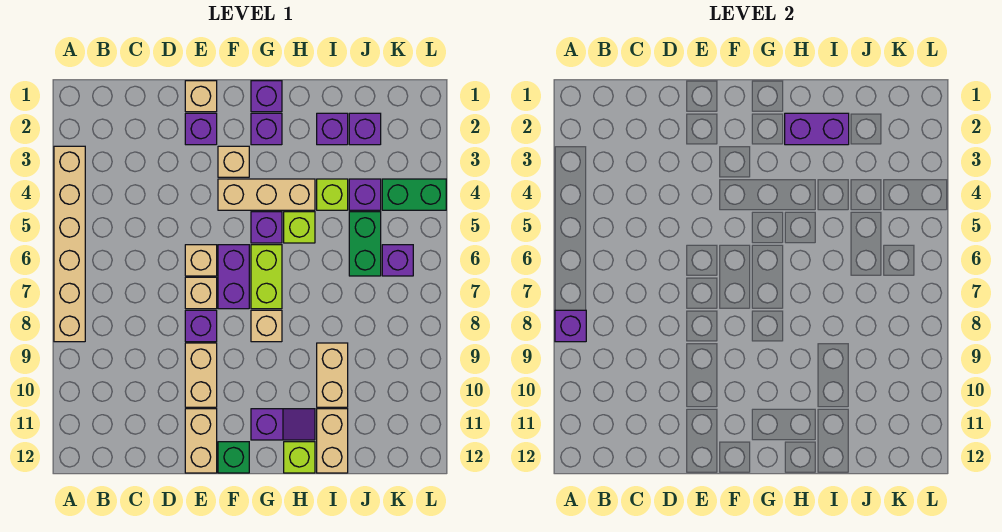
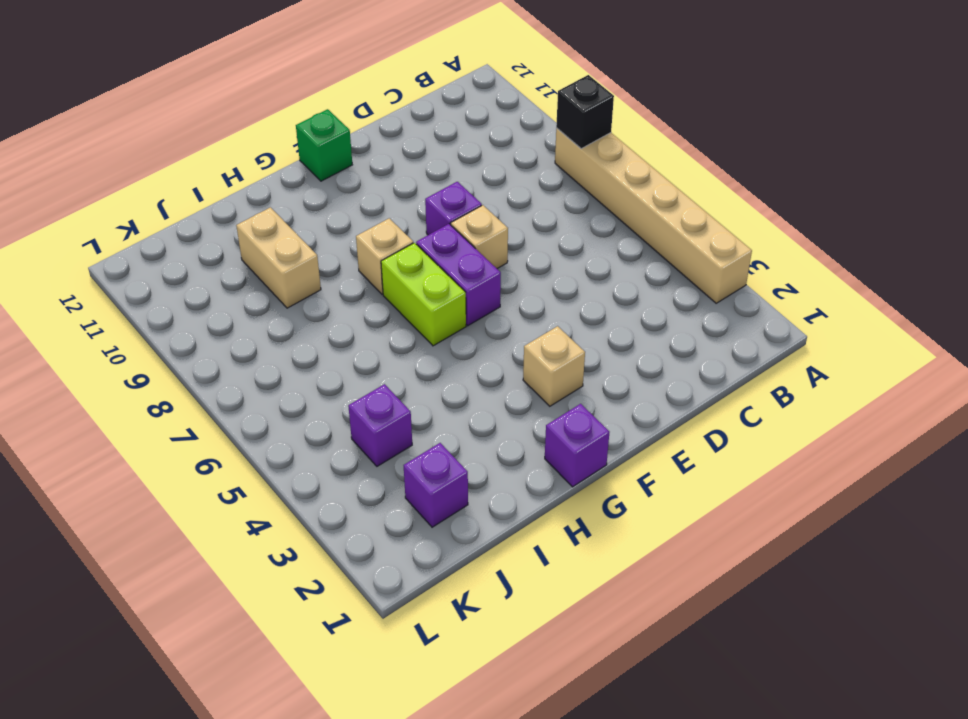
black 1x1 brick [556,75,614,149] -> purple 1x1 brick [555,310,586,342]
none -> tan 1x1 brick [185,81,217,112]
none -> purple 1x1 brick [185,113,217,145]
none -> tan 1x1 brick [185,245,217,276]
none -> tan 1x2 brick [185,343,217,407]

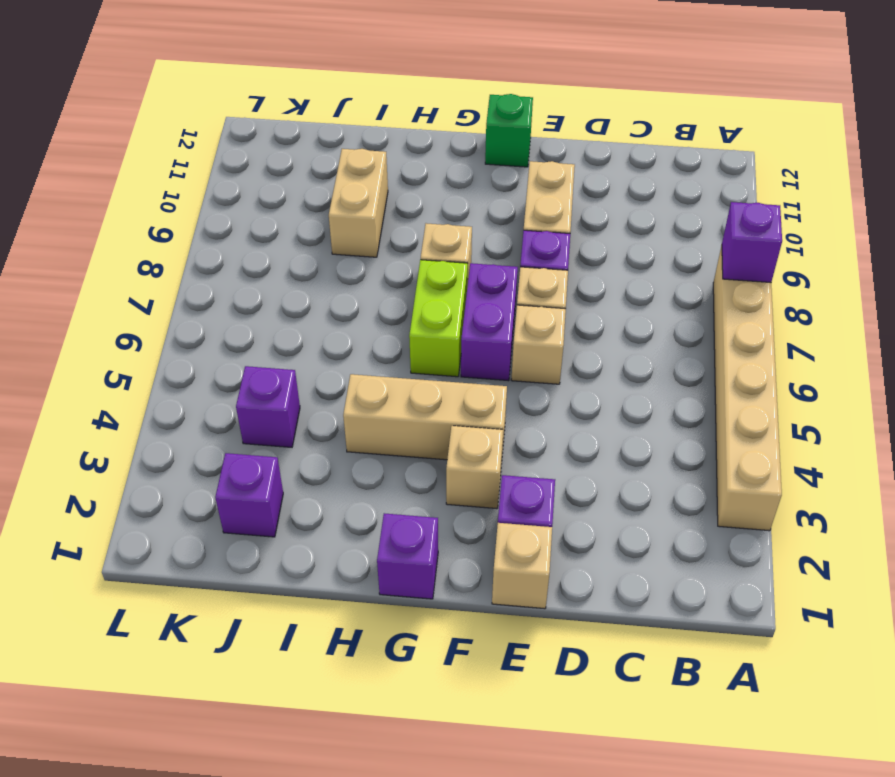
none -> tan 1x2 brick [185,409,217,473]
none -> purple 1x1 brick [251,113,282,145]
none -> purple 1x1 brick [251,212,282,243]
none -> purple 1x2 slope [251,409,315,440]

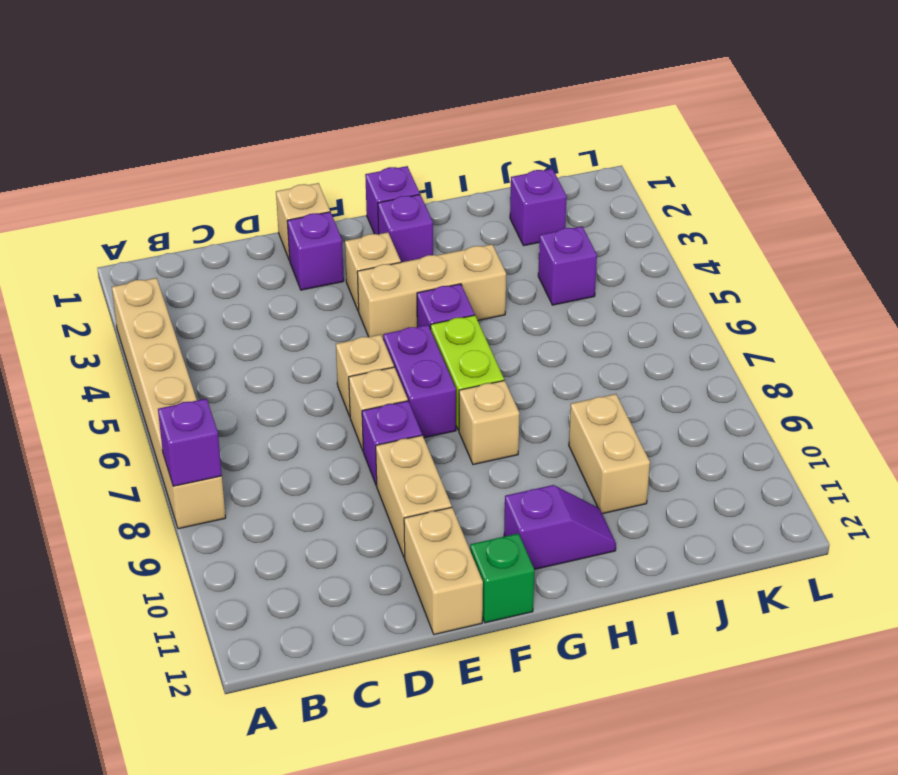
none -> lime 1x1 brick [284,212,315,243]
none -> lime 1x1 brick [284,442,315,473]
none -> purple 1x1 brick [317,113,348,145]
none -> lime 1x1 brick [317,179,348,210]

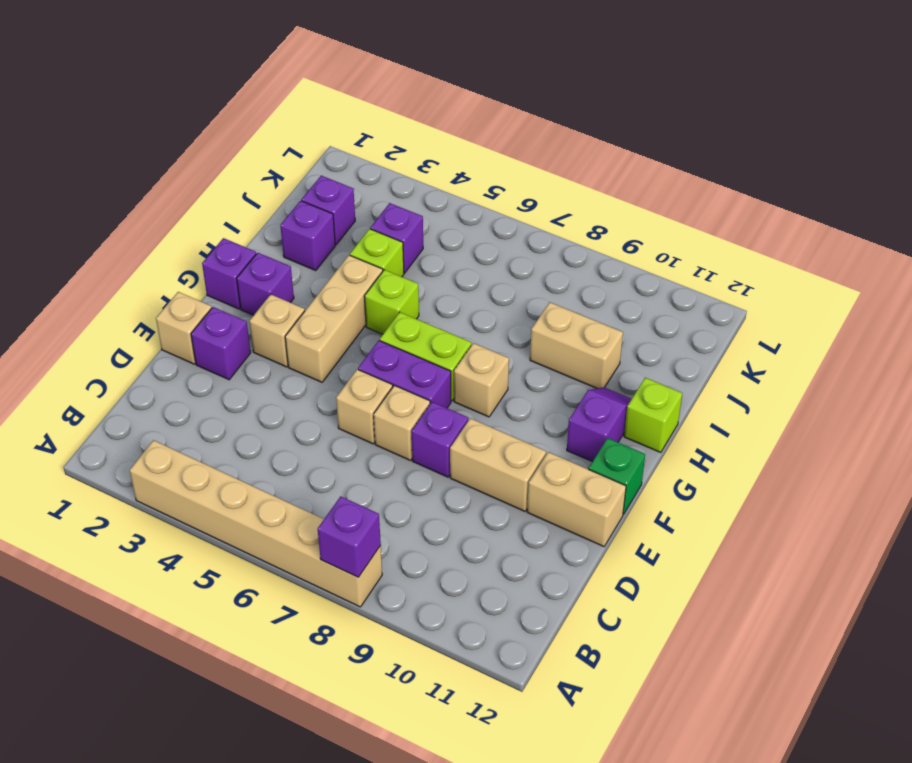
none -> purple 1x1 brick [251,212,282,243]
none -> tan 1x2 brick [317,409,348,473]
none -> green 1x2 brick [349,212,381,276]
none -> green 1x2 brick [382,179,446,210]

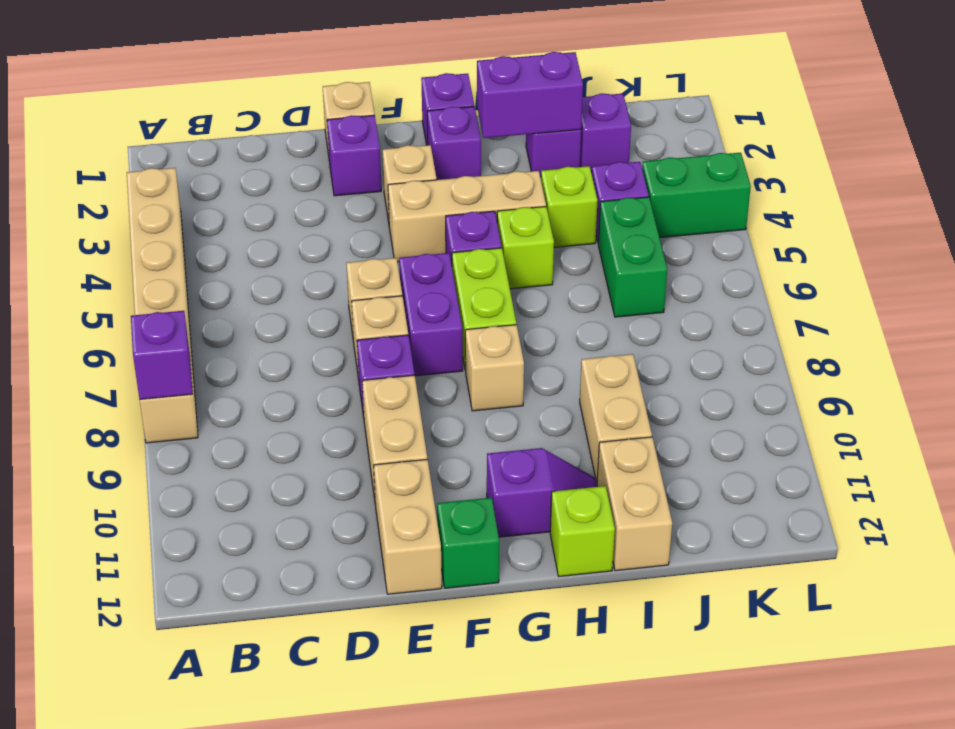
none -> purple 1x1 brick [382,245,413,276]

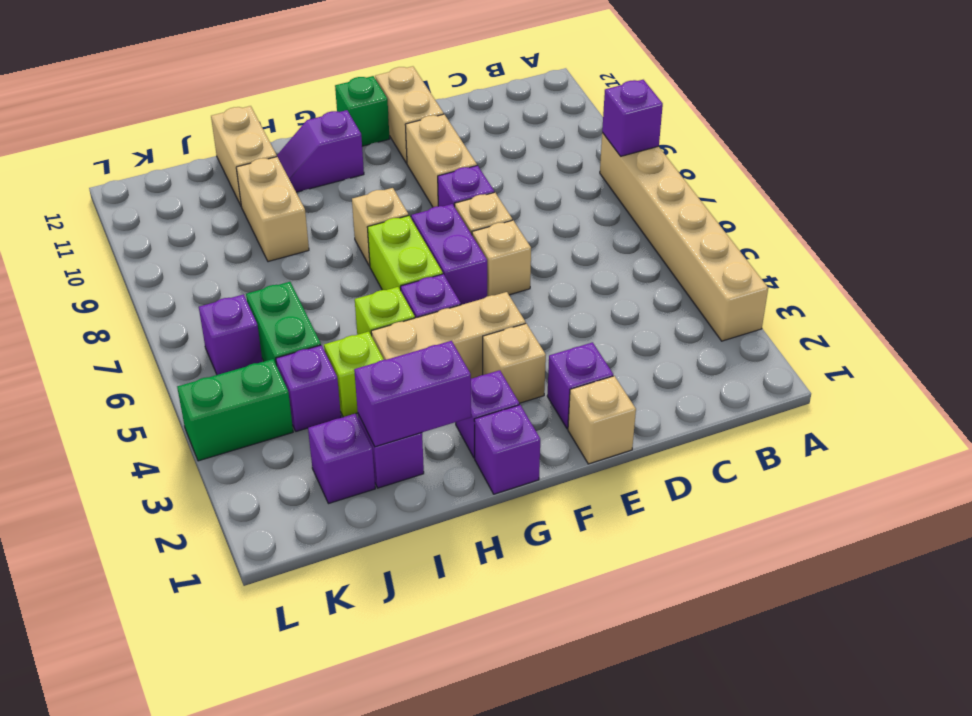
none -> lime 1x1 brick [284,442,315,473]

